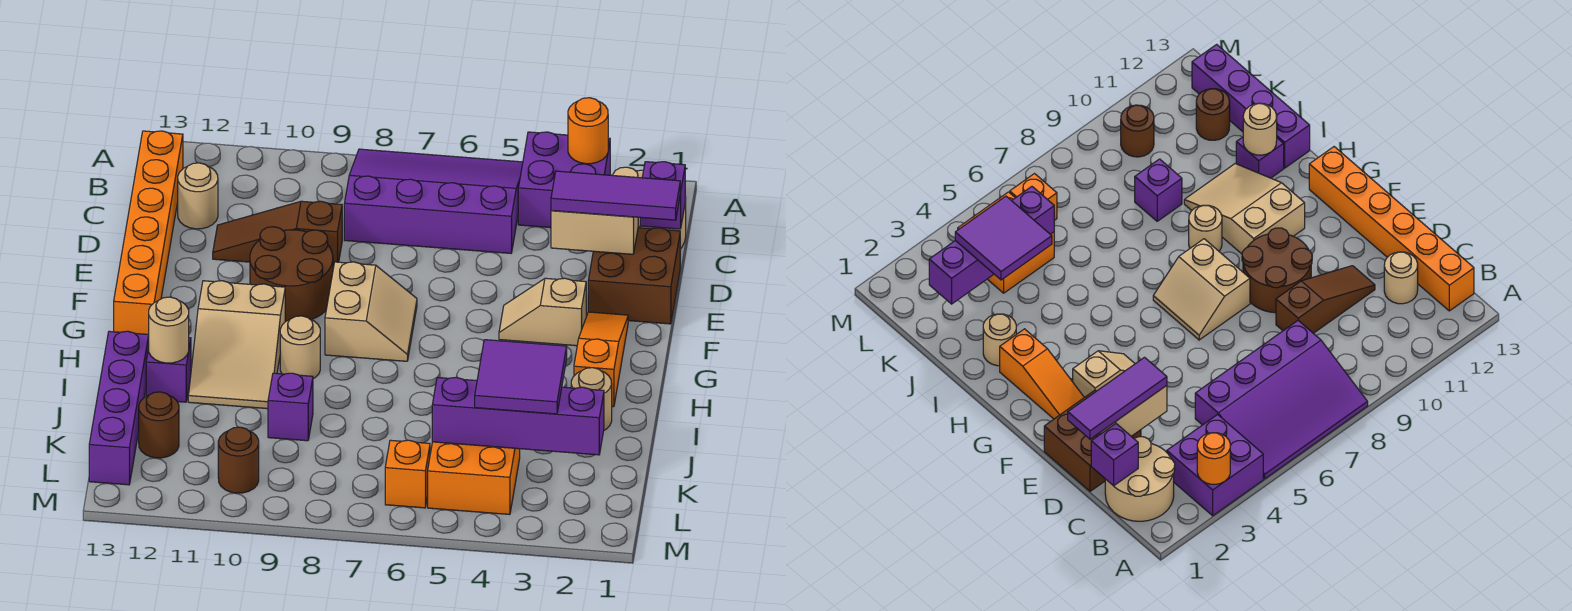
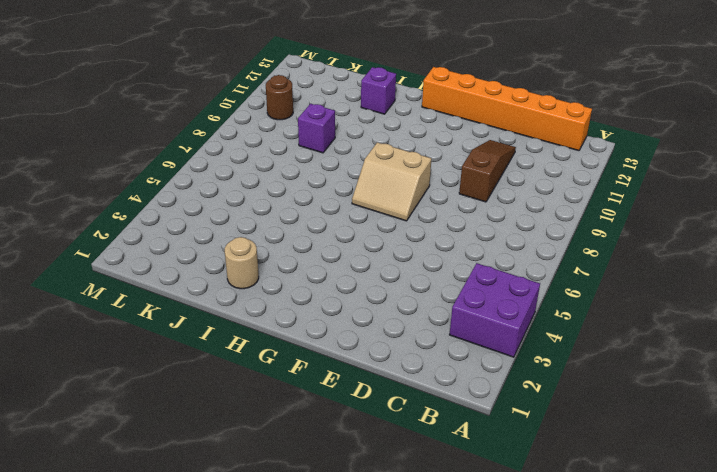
none -> purple 3x4 slope [344,149,523,253]
none -> tan 2x2 round brick [1105,437,1175,521]
none -> tan 1x1 round brick [178,163,218,229]

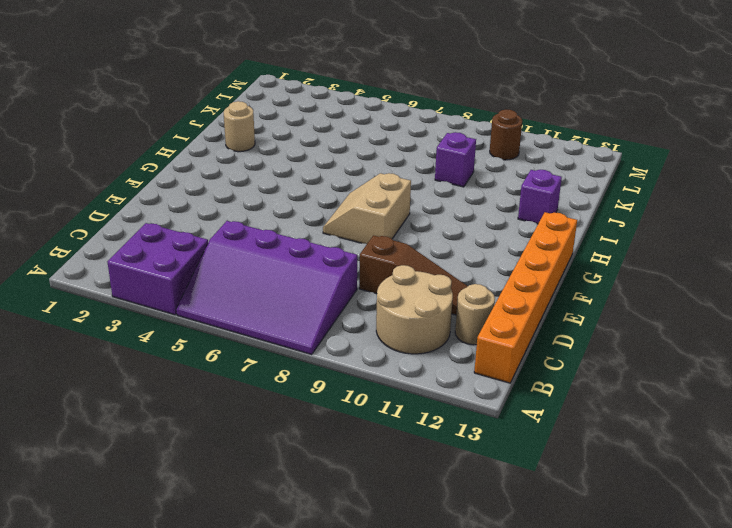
tan 2x2 round brick [376,265,453,354] -> tan 2x2 round brick moved to [1105,437,1175,521]
none -> brown 2x2 brick [588,228,680,324]
none -> brown 2x2 round brick [250,227,333,322]
none -> orange 1x3 slope [574,312,628,407]

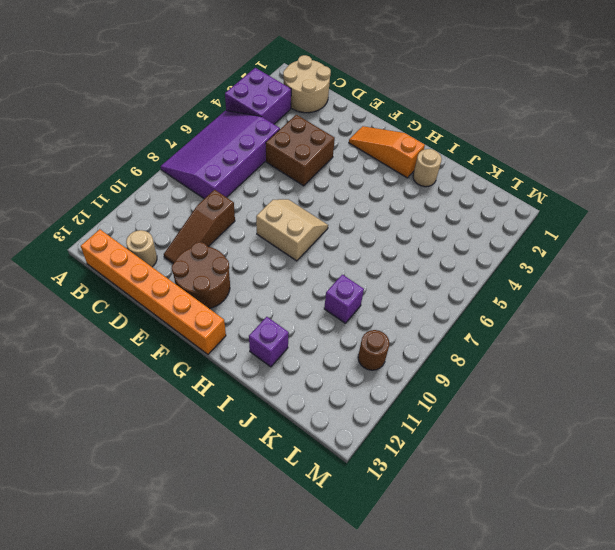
brown 2x2 brick [266,115,335,186] -> brown 2x2 brick moved to [588,228,680,324]
brown 2x2 round brick [172,242,230,309] -> brown 2x2 round brick moved to [250,227,333,322]
none -> tan 1x2 slope [499,278,586,346]
none -> tan 2x3 slope [188,281,285,409]
none -> tan 1x1 round brick [280,316,320,379]

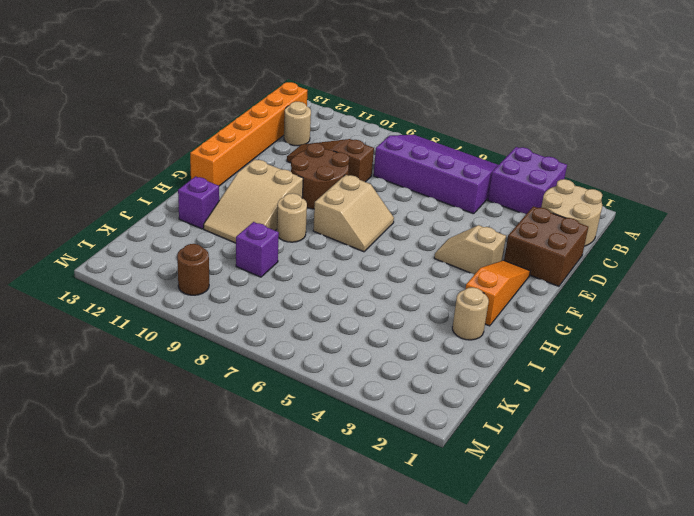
none -> purple 1x4 brick [89,331,149,485]
none -> orange 2x2 brick [428,442,520,515]
none -> brown 1x1 round brick [139,392,179,458]

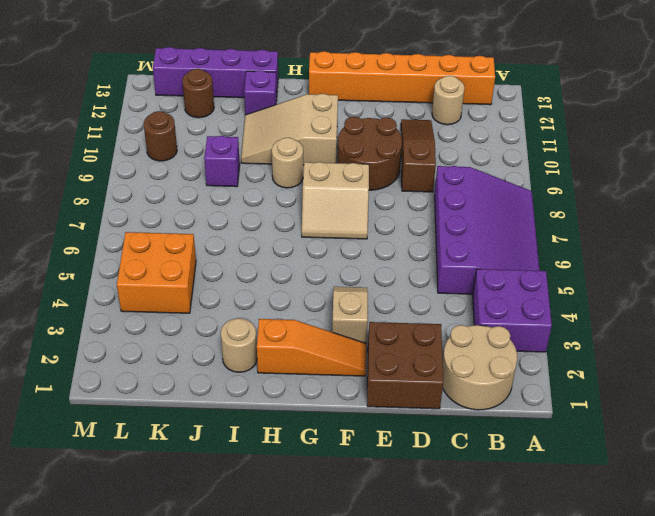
none -> orange 1x1 brick [385,440,430,508]
none -> orange 1x1 round brick [568,98,608,164]
none -> purple 1x1 brick [640,162,685,229]

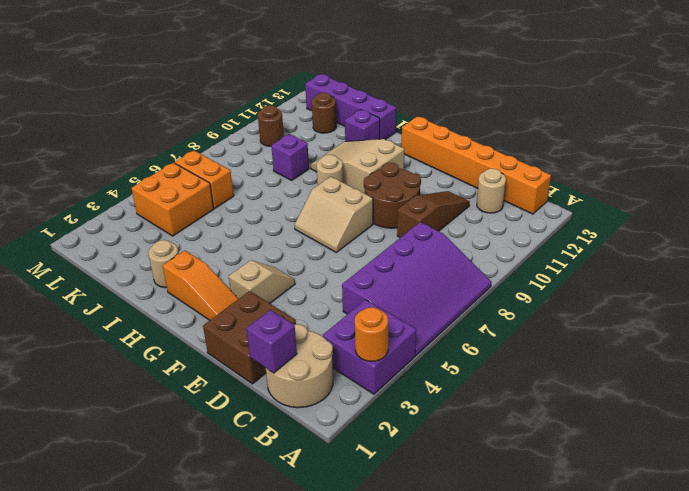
orange 1x2 brick [174,150,234,208] -> orange 1x1 brick [385,440,430,508]
none -> tan 1x2 brick [551,211,638,254]
none -> tan 1x1 round brick [149,297,189,363]
none -> purple 1x4 brick [432,377,604,455]

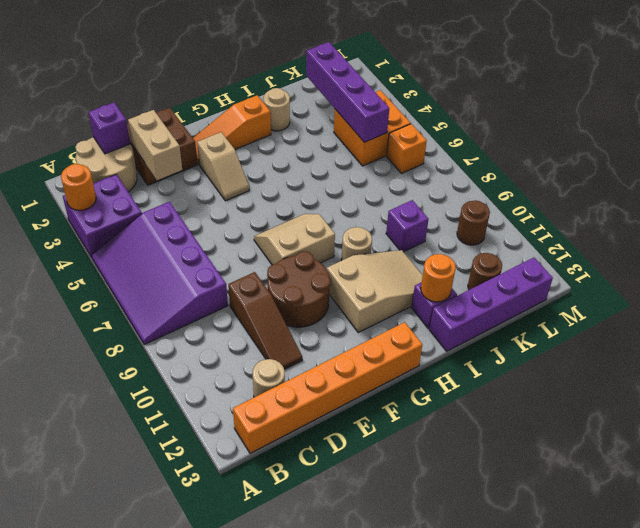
orange 1x1 round brick [421,254,456,302] -> tan 1x1 round brick [149,297,189,363]
none -> purple 1x3 tile [551,171,680,220]
none -> purple 2x2 tile [475,340,567,414]

